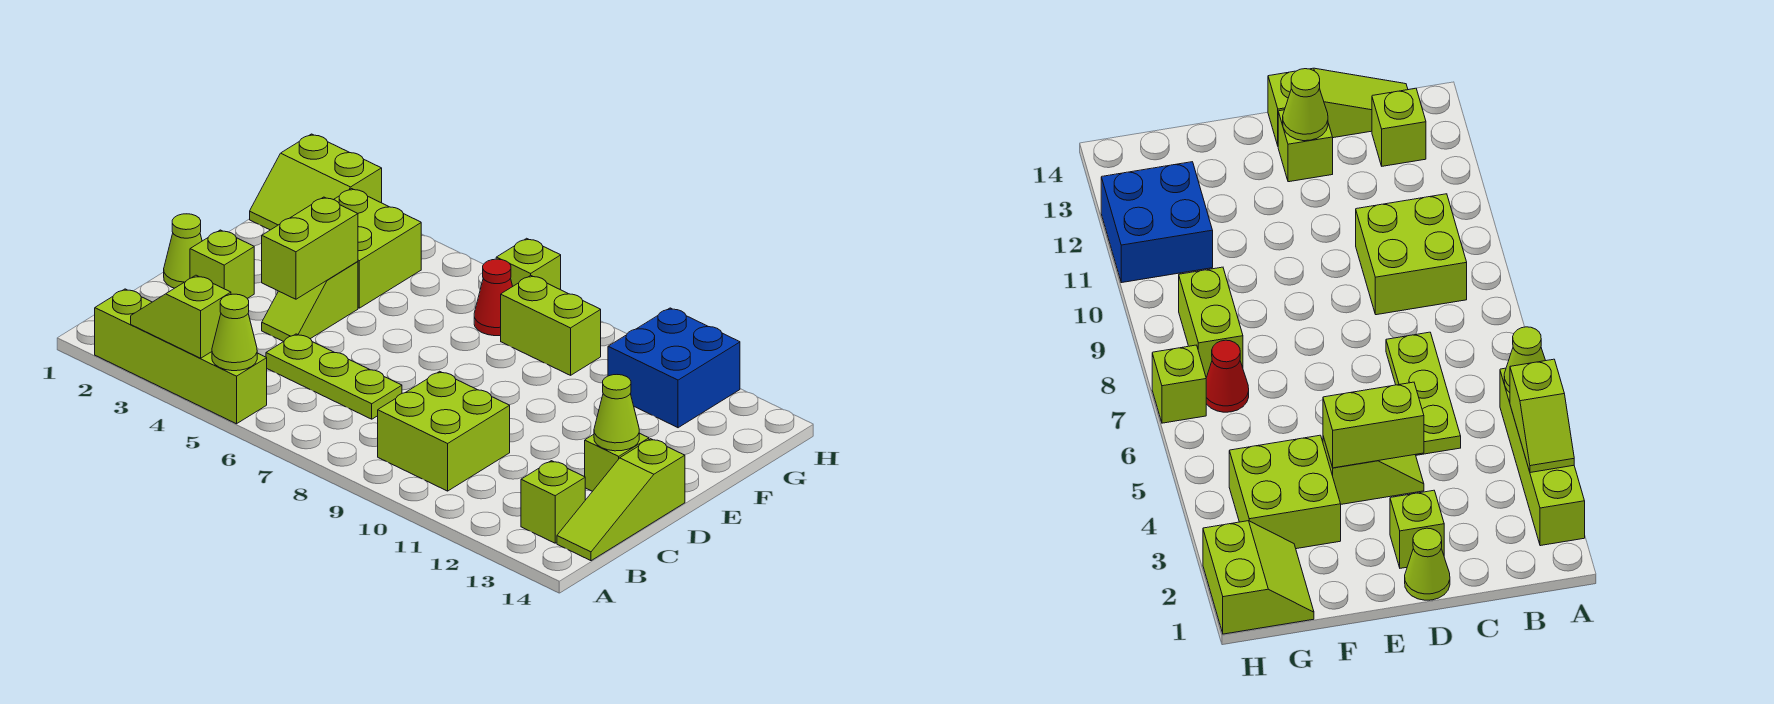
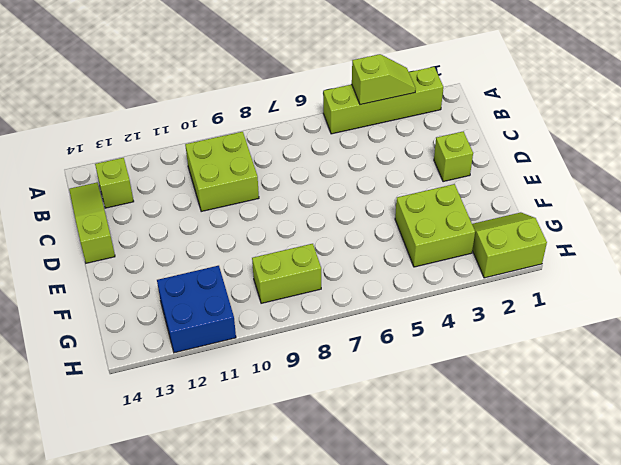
none -> lime 1x3 plate [266,334,402,419]
none -> lime 1x1 cone [164,214,202,288]
none -> lime 1x2 slope [262,262,358,342]

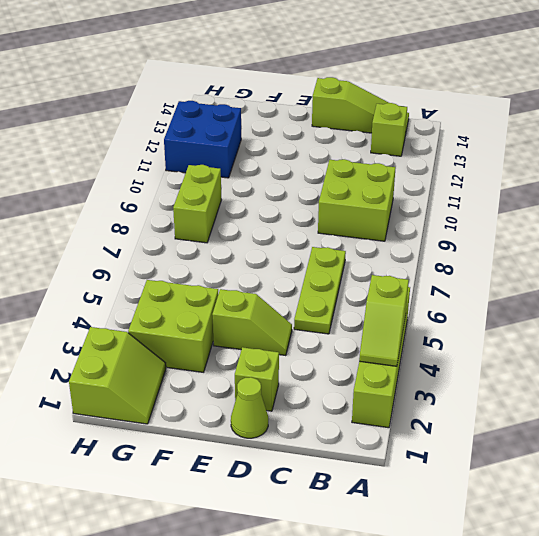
none -> lime 1x1 brick [585,433,649,491]
none -> red 1x1 cone [474,259,513,336]
none -> lime 1x1 brick [496,238,561,290]

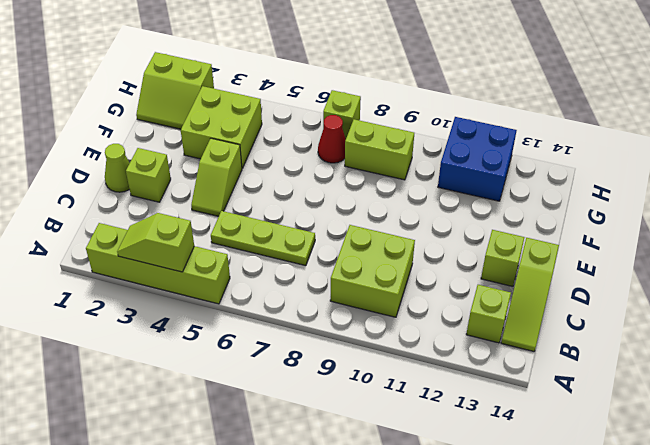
none -> lime 1x1 cone [212,294,257,371]
none -> lime 1x2 brick [262,197,358,299]
none -> lime 1x1 cone [594,375,639,451]

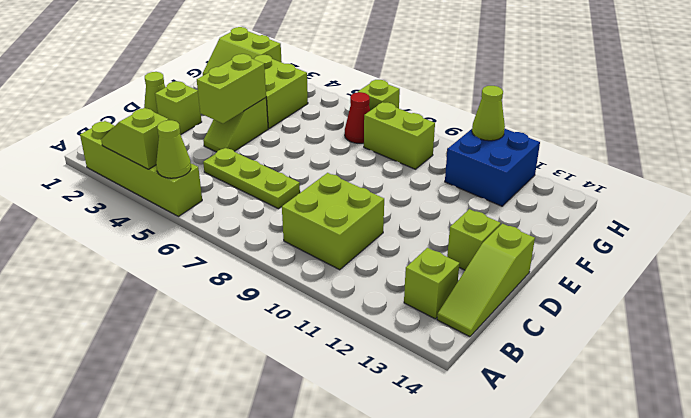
lime 1x1 cone [472,86,505,141] -> lime 1x1 cone moved to [594,375,639,451]

